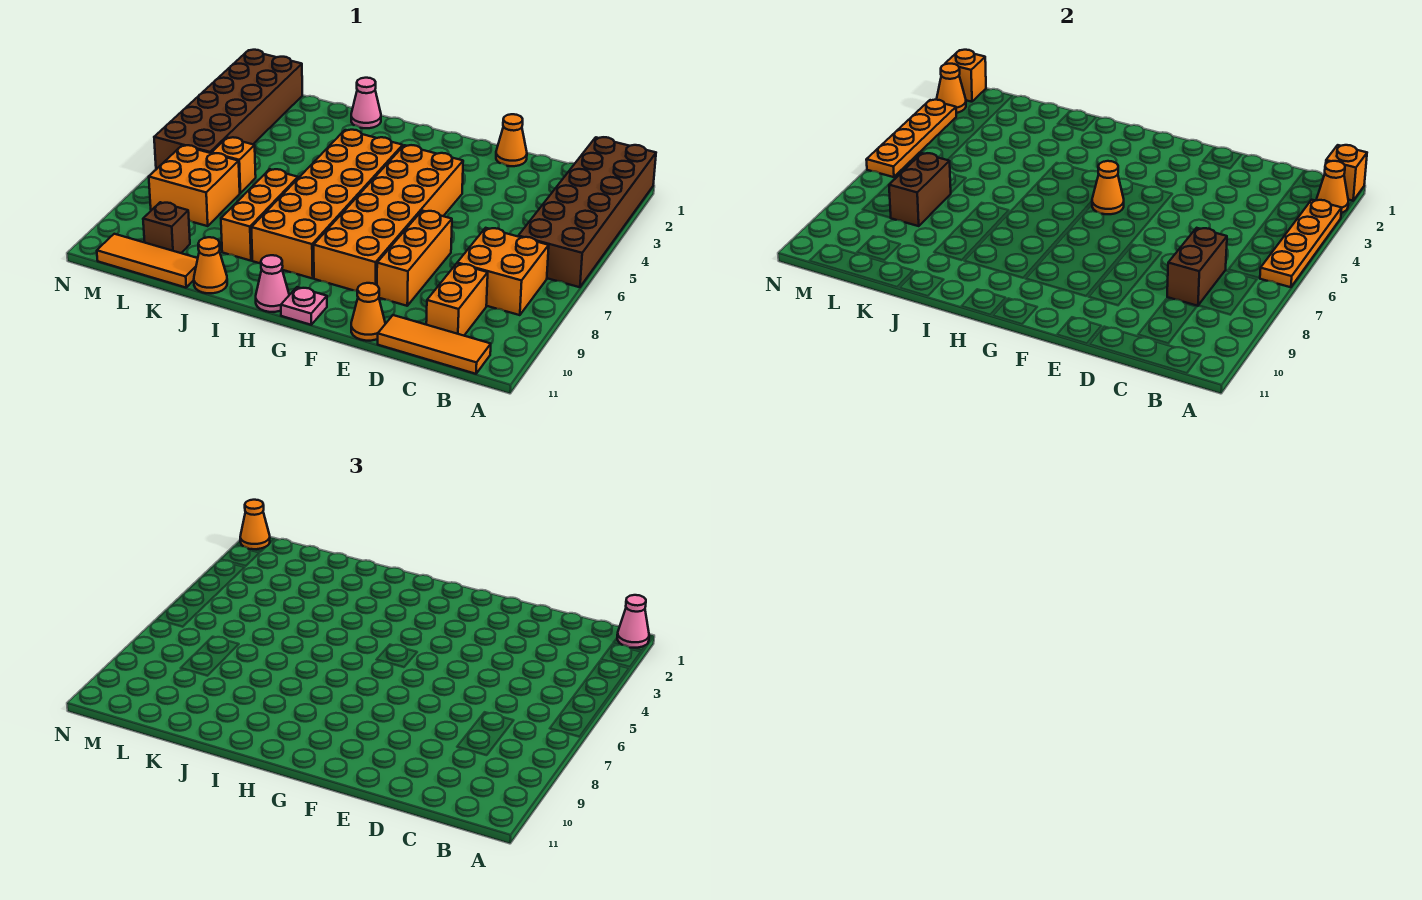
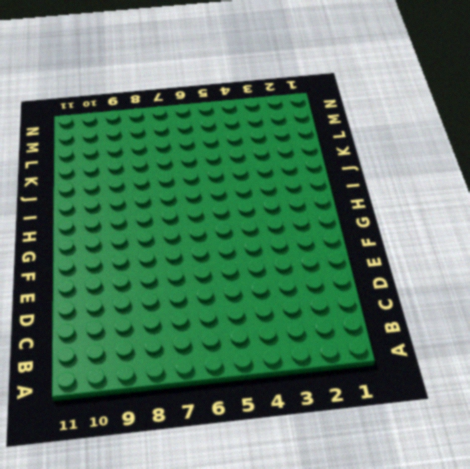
none -> brown 2x6 brick [518,137,656,287]
none -> orange 2x2 brick [457,228,549,315]
none -> orange 1x3 tile [378,315,491,374]
none -> orange 1x2 brick [426,264,488,336]

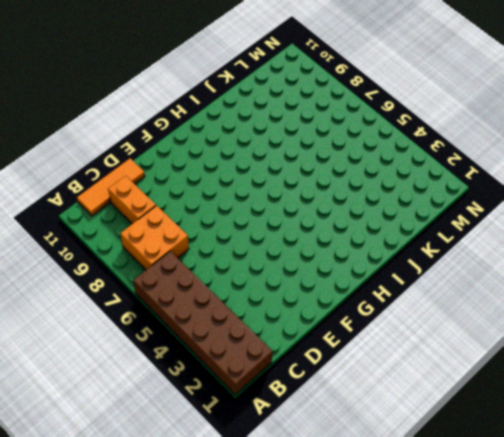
none -> orange 1x1 cone [496,114,527,166]
none -> orange 1x3 brick [377,211,452,306]
none -> orange 1x1 cone [351,283,385,341]
none -> orange 2x6 brick [314,145,463,291]

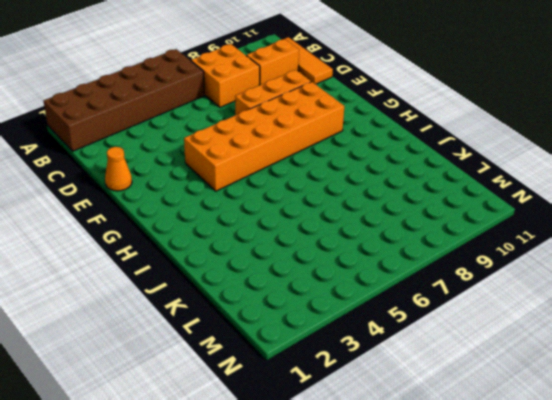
none -> orange 1x1 cone [351,283,385,341]
none -> pink 1x1 plate [281,287,327,325]
none -> orange 2x6 brick [251,130,403,278]
none -> pink 1x1 cone [256,255,289,312]

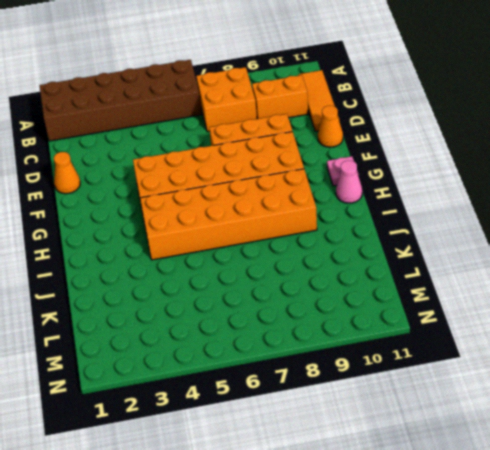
none -> pink 1x1 cone [351,78,381,128]
none -> orange 1x3 brick [221,169,298,261]
none -> orange 1x1 cone [194,237,227,293]
none -> orange 1x3 tile [97,234,198,288]

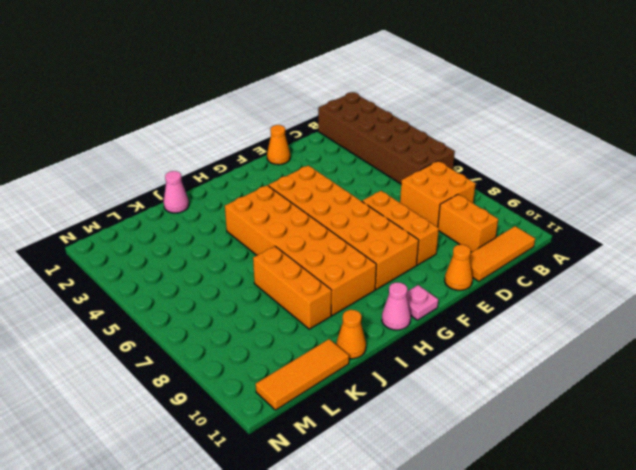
none -> orange 1x1 brick [212,137,256,193]
none -> orange 2x2 brick [149,145,240,226]
none -> brown 1x1 brick [143,202,190,253]
none -> brown 2x6 brick [154,50,302,169]

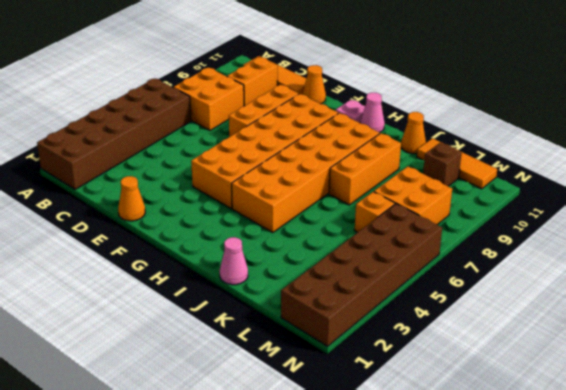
none -> orange 1x1 brick [1326,145,1367,201]
none -> orange 1x1 cone [1317,161,1348,213]
none -> orange 1x4 plate [1260,200,1342,287]
none -> brown 1x2 brick [1167,228,1227,306]

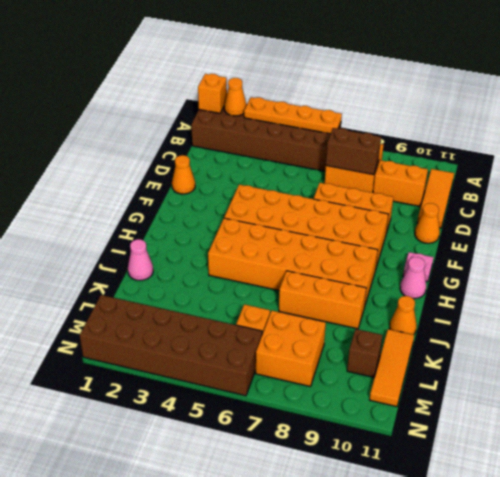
none -> orange 1x1 cone [1092,161,1124,214]
none -> brown 1x2 brick [889,153,951,226]
none -> orange 1x1 brick [945,50,986,102]
none -> orange 1x1 cone [936,64,966,113]

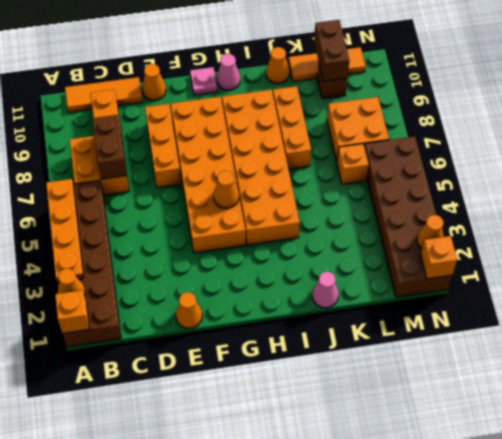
brown 1x2 brick [314,20,349,81] -> brown 1x2 brick moved to [889,153,951,226]
none -> orange 1x4 plate [866,100,956,177]
none -> pink 1x1 cone [617,595,649,648]
none -> orange 1x1 cone [240,500,270,549]

